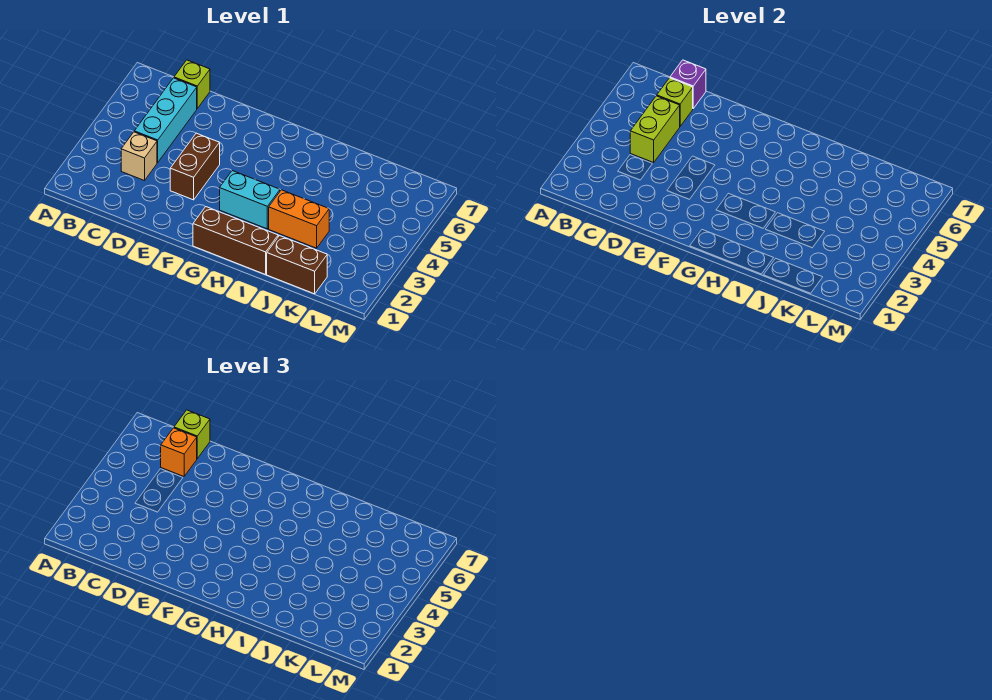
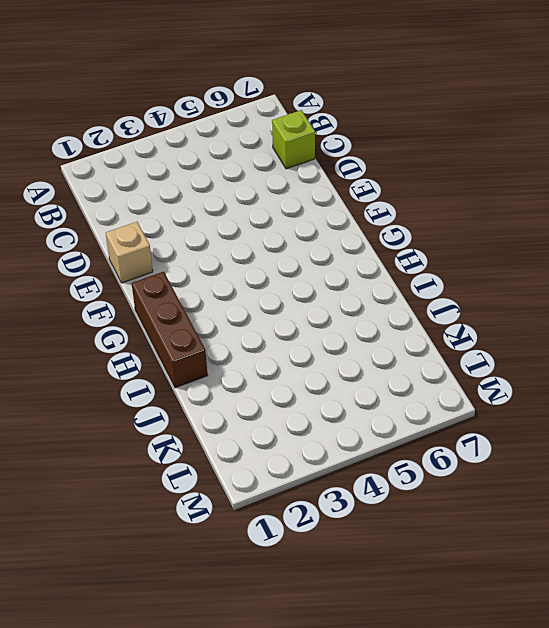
tan 1x1 brick [106,222,153,283] -> tan 1x1 brick moved to [121,132,157,181]
none -> cyan 1x3 brick [134,78,197,162]
none -> brown 1x2 brick [170,133,220,200]
none -> cyan 1x2 brick [220,171,280,229]

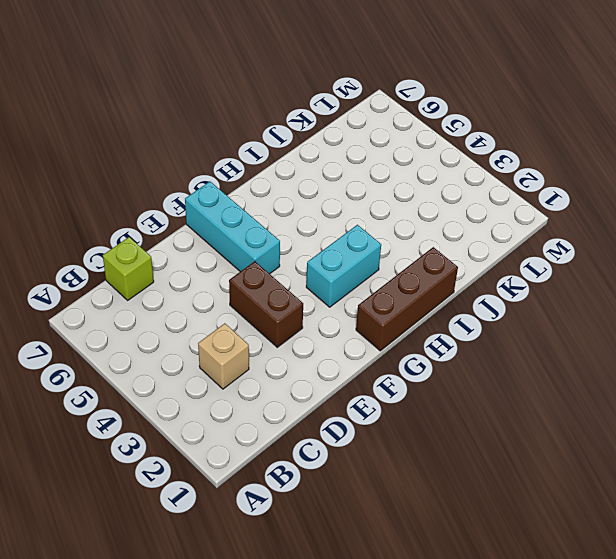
cyan 1x3 brick [185,182,280,274] -> cyan 1x3 brick moved to [134,78,197,162]
none -> orange 1x2 brick [269,190,329,248]
none -> brown 1x2 brick [267,236,327,294]
none -> lime 1x2 brick [630,96,680,162]

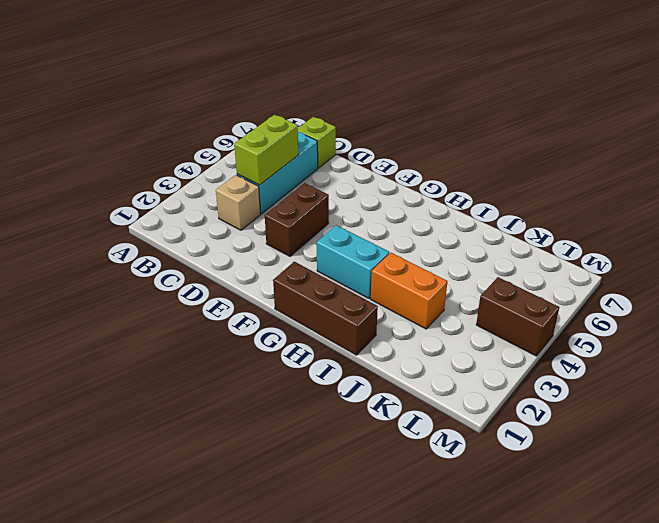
brown 1x2 brick [476,277,559,356] -> brown 1x2 brick moved to [267,236,327,294]
none -> lime 1x1 brick [657,78,693,126]
none -> purple 1x1 brick [670,60,706,108]
none -> orange 1x1 brick [161,428,197,476]

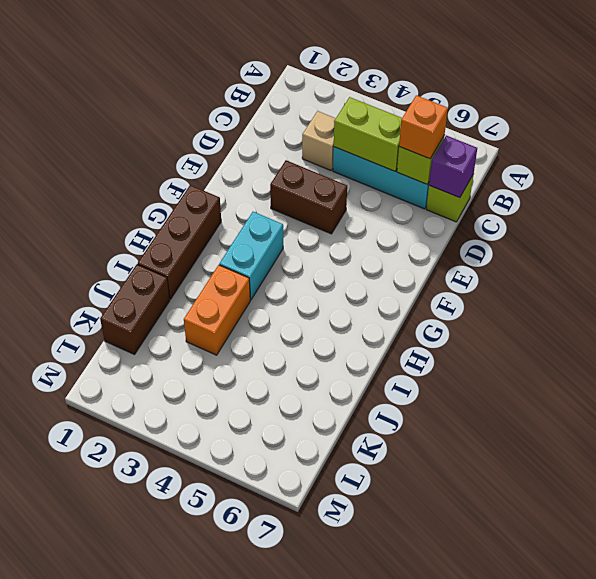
none -> lime 1x1 brick [174,410,210,458]

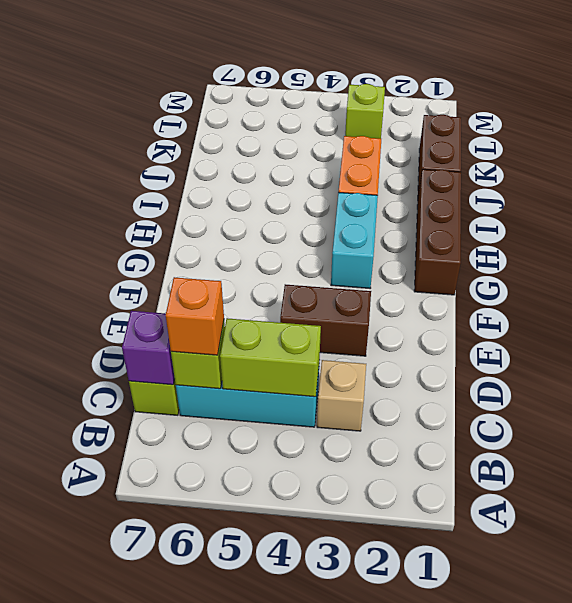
lime 1x1 brick [345,84,385,139] -> lime 1x1 brick moved to [174,410,210,458]

